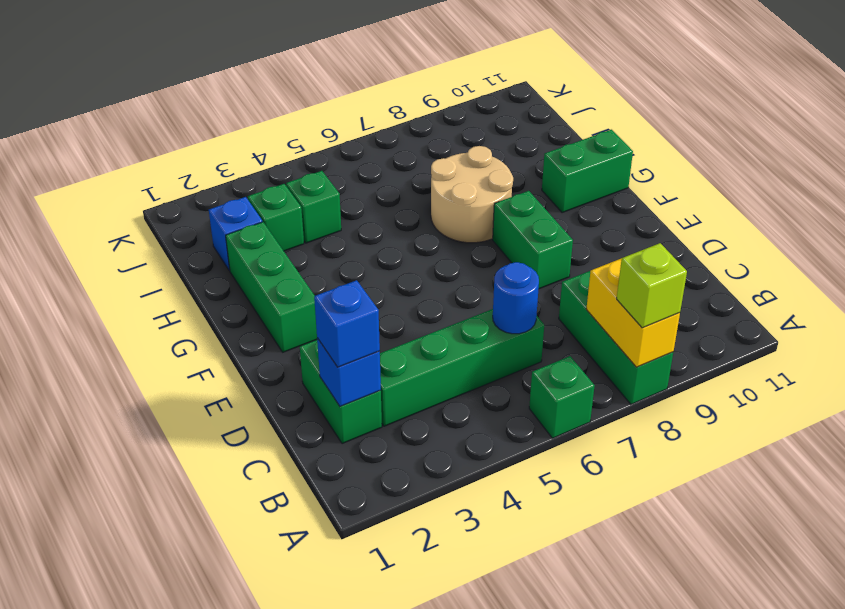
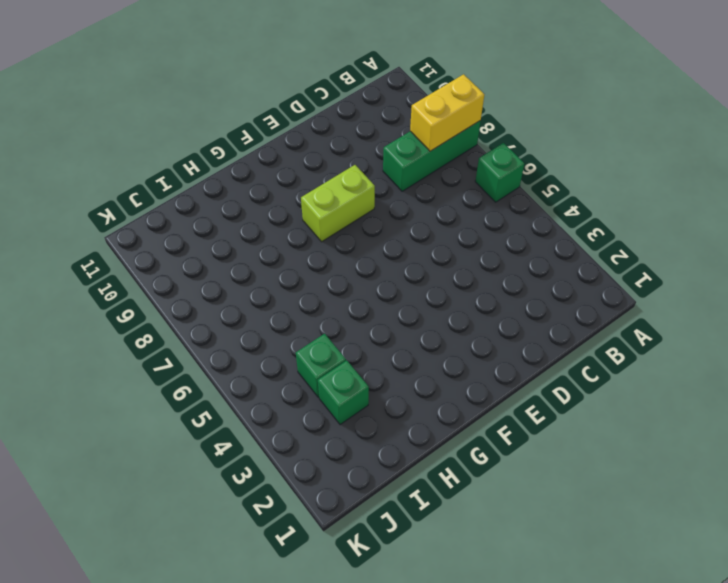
lime 1x2 brick [301,165,375,242] -> green 1x2 brick [493,191,573,289]
none -> green 1x2 brick [300,340,382,444]
none -> green 1x4 brick [380,309,544,426]
none -> green 1x3 brick [226,222,317,352]

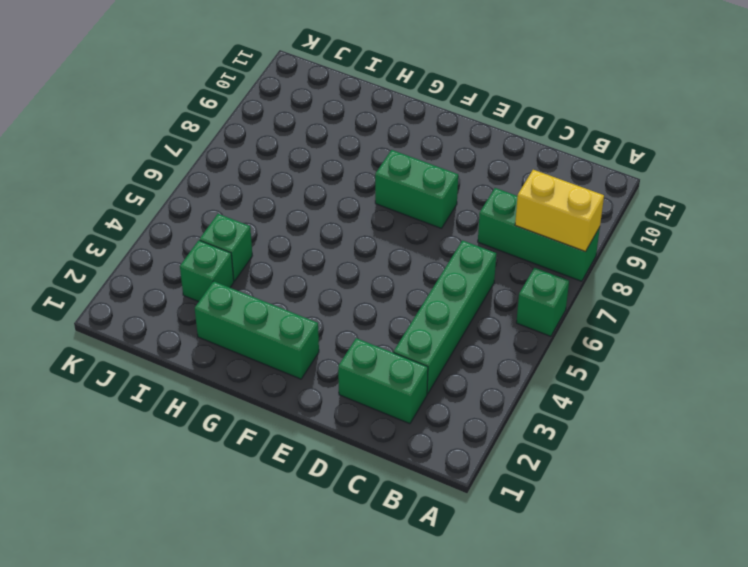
none -> tan 2x2 round brick [431,146,513,243]
none -> green 1x2 brick [542,130,633,213]
none -> blue 1x1 brick [209,197,263,271]

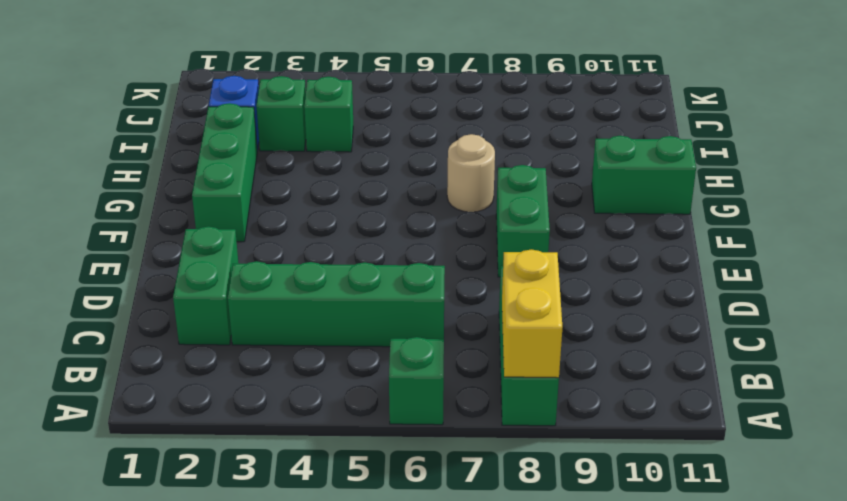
tan 1x1 round brick [447,134,495,212] -> tan 2x2 round brick [431,146,513,243]
none -> blue 1x1 brick [317,338,381,406]
none -> blue 1x1 round brick [493,262,539,334]
none -> lime 1x1 brick [617,243,687,328]

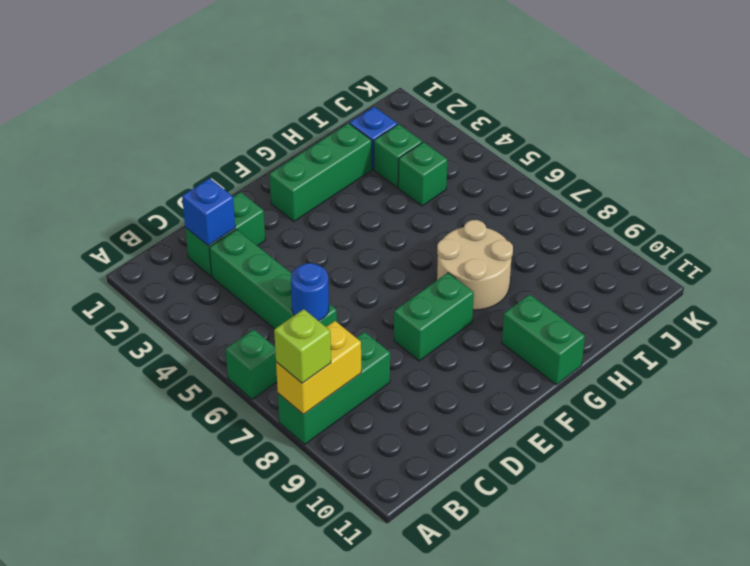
none -> blue 1x1 brick [314,280,380,367]

